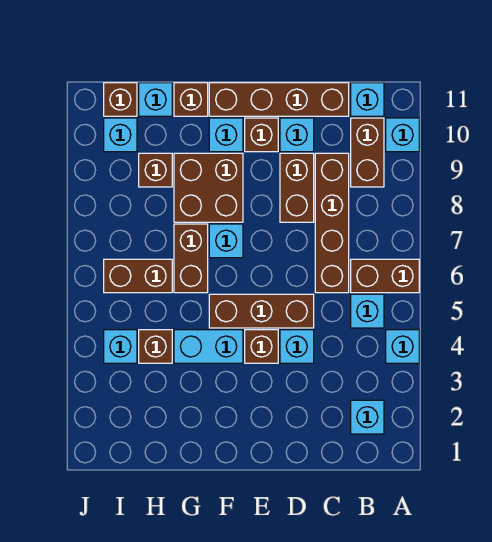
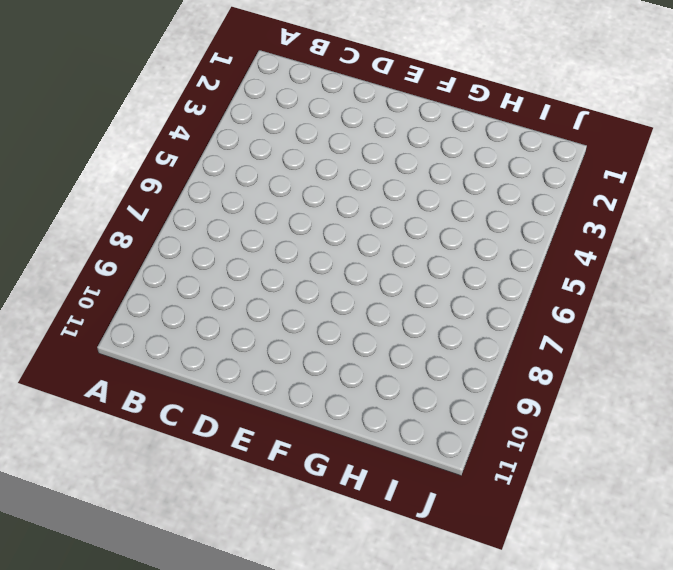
none -> cyan 1x1 brick [386,330,419,363]
none -> brown 1x2 brick [351,259,419,293]
none -> cyan 1x1 brick [386,118,419,152]

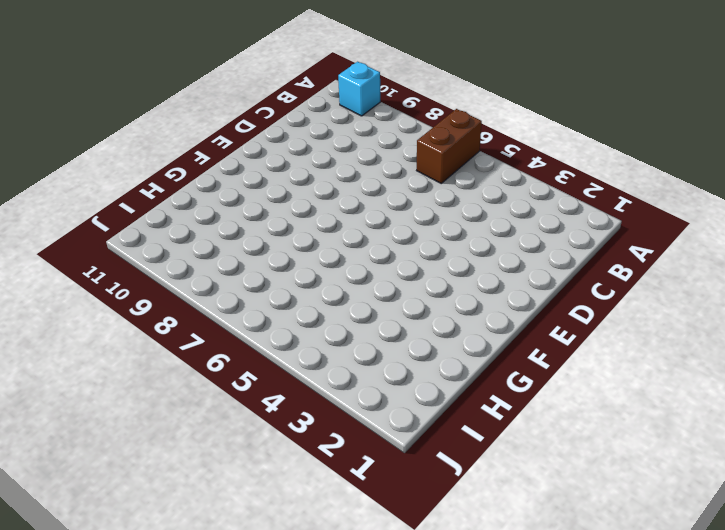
none -> cyan 1x1 brick [386,330,419,363]
none -> cyan 1x1 brick [351,400,384,434]
none -> cyan 1x1 brick [351,294,384,328]

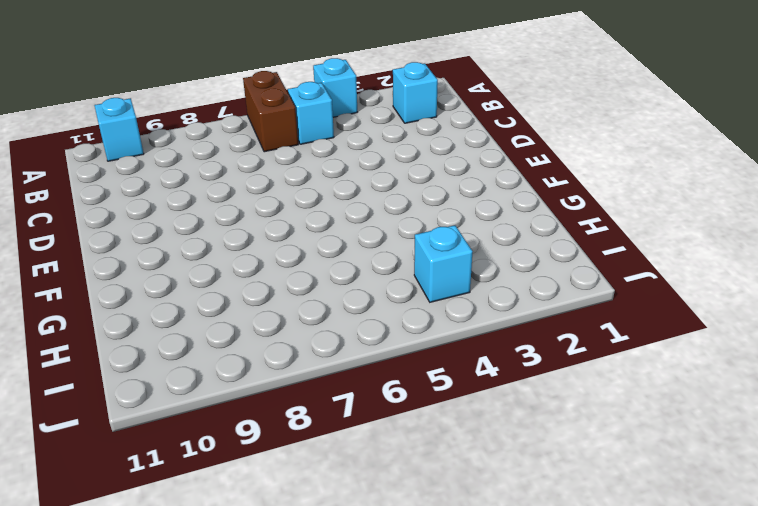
none -> brown 1x2 brick [351,118,384,187]
none -> cyan 1x1 brick [351,83,384,116]
none -> brown 1x4 brick [315,153,349,293]

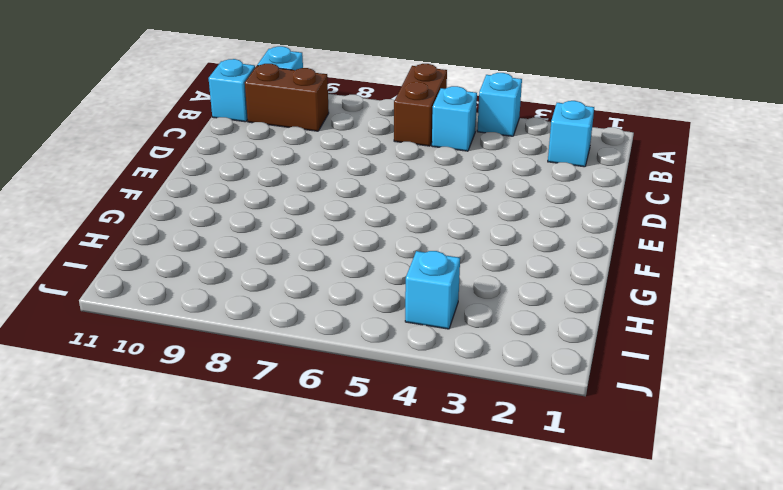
none -> brown 1x4 brick [315,153,349,293]
none -> brown 1x4 brick [209,83,349,116]
none -> cyan 1x1 brick [280,330,314,363]

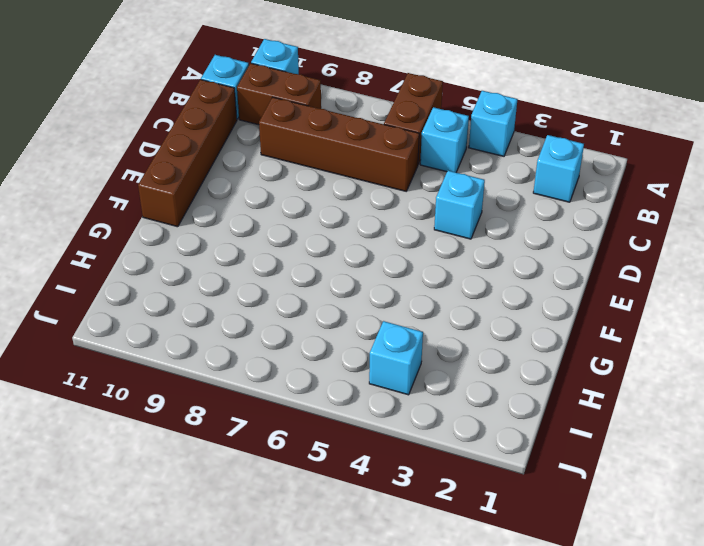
none -> brown 1x3 brick [209,294,314,328]
none -> brown 1x2 brick [280,153,314,222]
none -> cyan 1x1 brick [280,118,314,152]

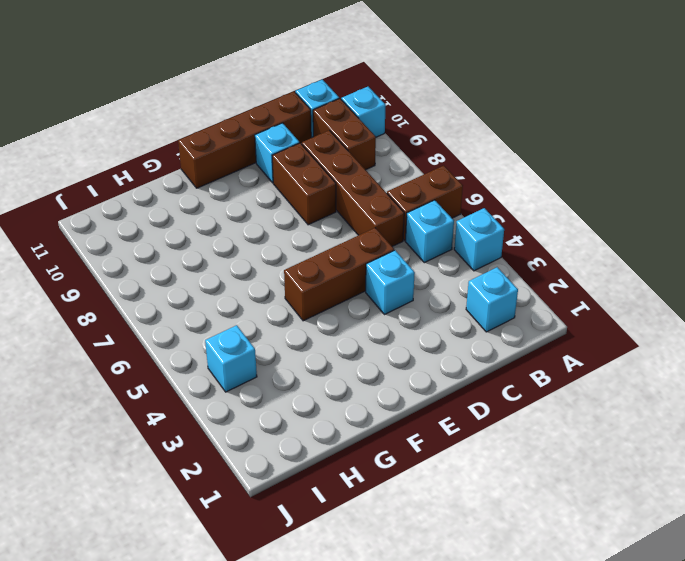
none -> brown 1x1 brick [245,330,278,363]
none -> brown 1x1 brick [245,118,278,152]
none -> cyan 1x2 brick [174,330,243,363]

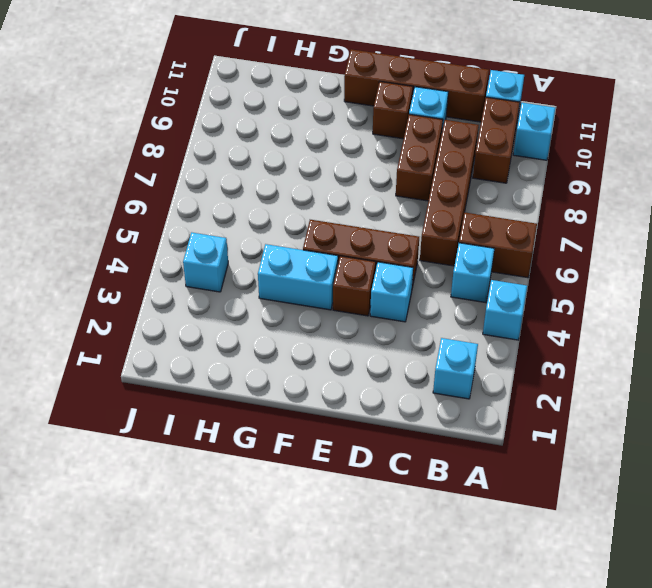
none -> cyan 1x1 brick [209,224,243,258]
none -> brown 2x2 brick [174,153,243,222]
none -> cyan 1x1 brick [209,118,243,152]

